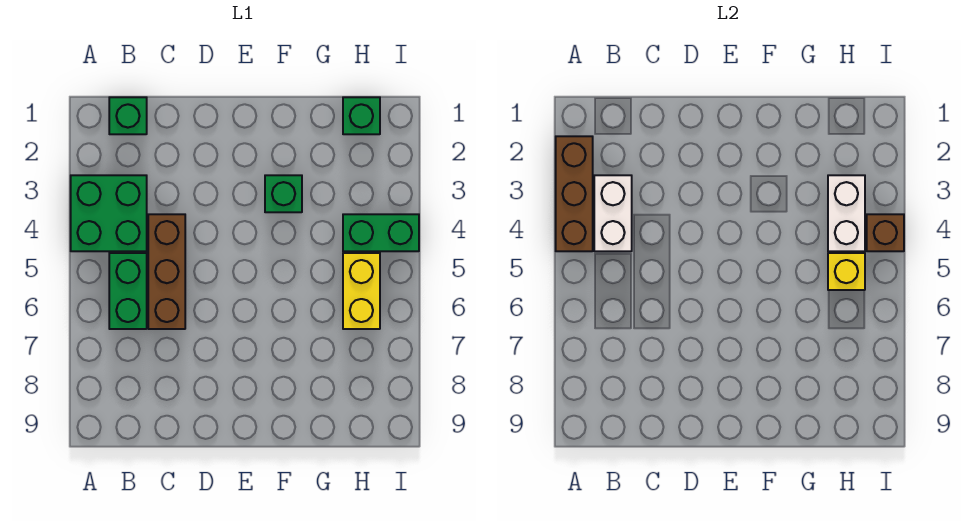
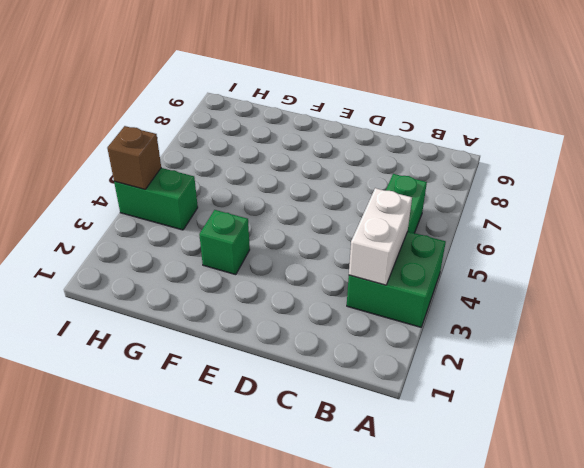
none -> green 1x1 brick [109,97,147,134]
none -> brown 1x3 brick [148,214,185,329]
none -> green 1x1 brick [343,97,380,134]

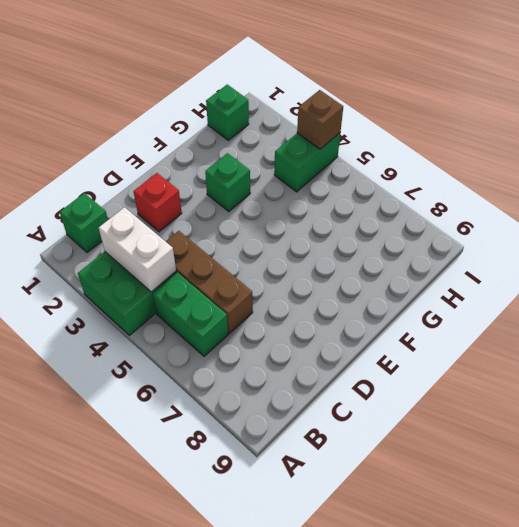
red 1x1 brick [134,173,182,232] -> none
none -> yellow 1x2 brick [343,253,380,329]
none -> brown 1x3 brick [556,136,593,251]
none -> white 1x2 brick [828,175,865,251]

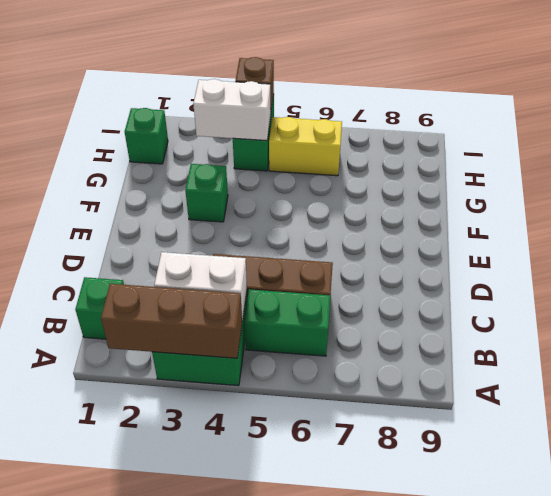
none -> yellow 1x1 brick [828,253,865,290]

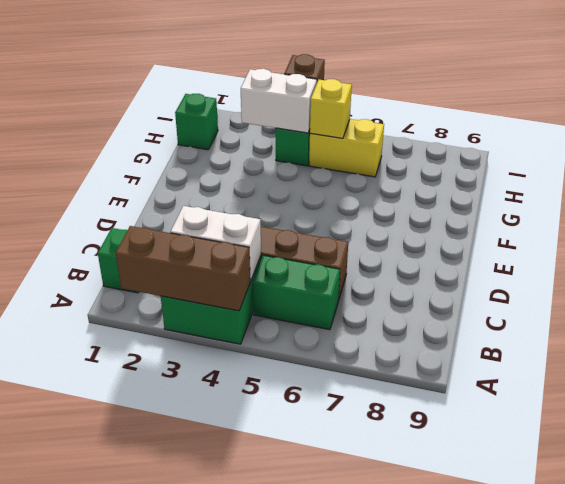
none -> green 1x1 brick [265,175,302,212]

